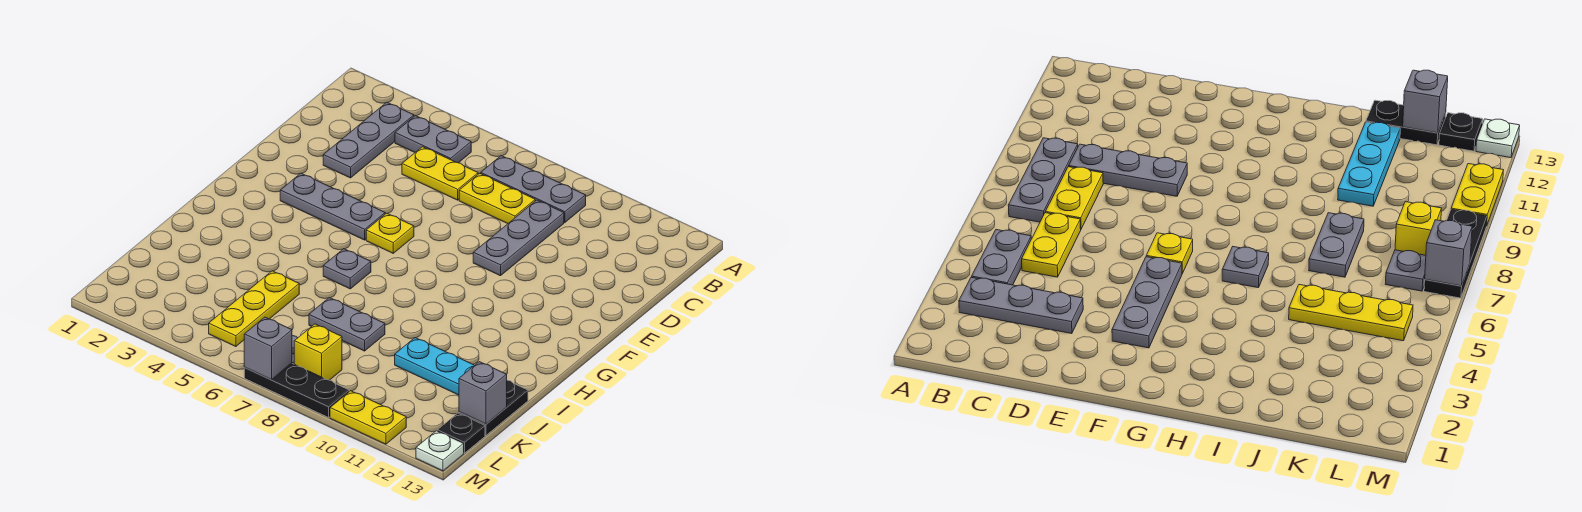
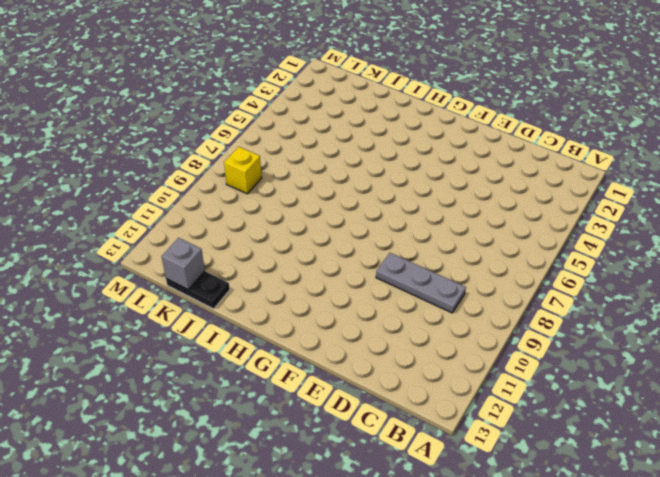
none -> grey 1x3 plate [323,102,414,178]
none -> grey 1x2 plate [395,116,471,163]
none -> grey 1x3 plate [481,156,586,222]

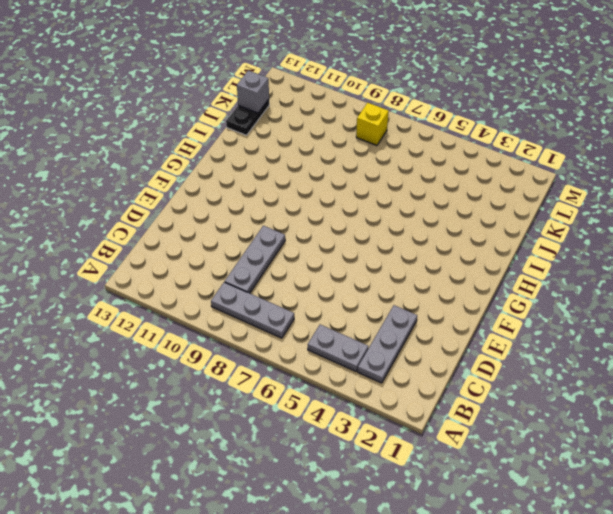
none -> yellow 1x2 plate [402,147,478,200]
none -> yellow 1x2 plate [459,173,535,224]
none -> grey 1x3 plate [280,173,385,240]

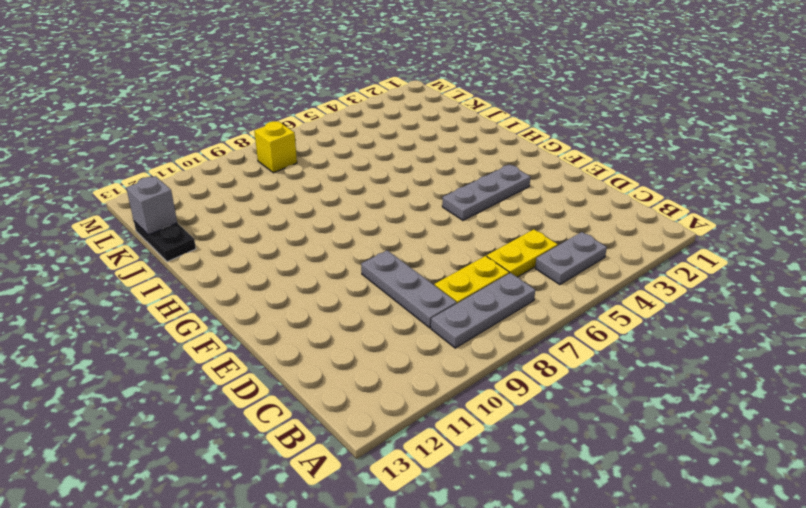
none -> grey 1x3 plate [323,102,414,178]
none -> yellow 1x1 plate [366,213,414,253]
none -> grey 1x1 plate [323,249,371,289]

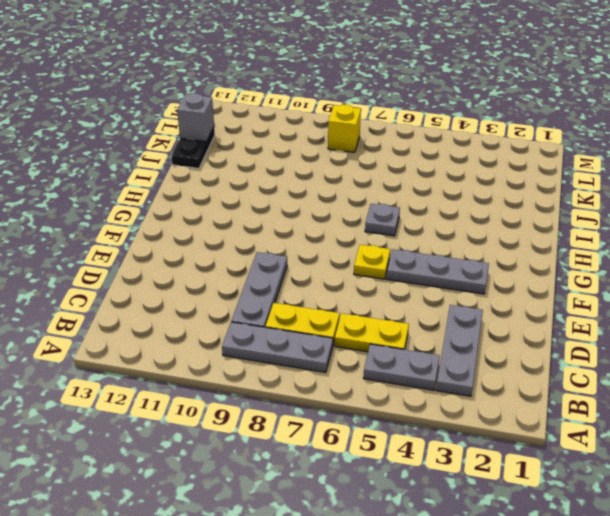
none -> yellow 1x3 plate [209,271,299,347]
none -> grey 1x2 plate [309,298,385,351]
none -> cyan 1x3 plate [395,338,474,395]

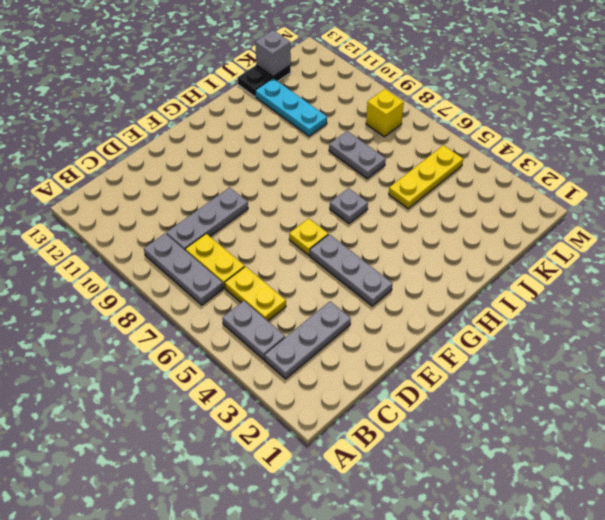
none -> grey 1x1 plate [1385,250,1426,291]
none -> black 1x1 plate [437,413,485,453]
none -> black 1x3 plate [244,364,349,418]

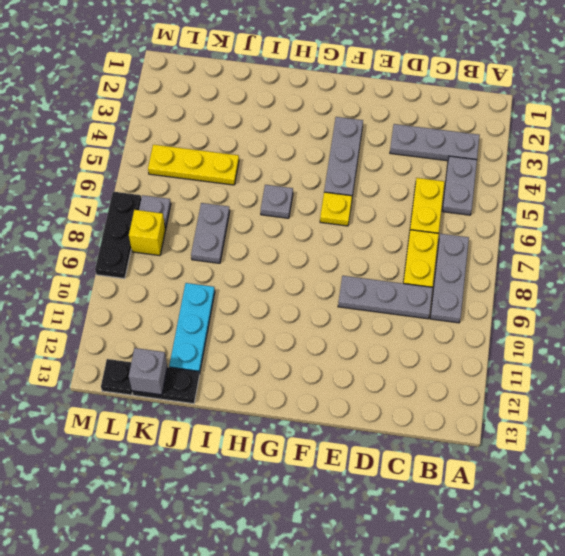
none -> yellow 1x2 plate [330,391,406,444]
none -> white 1x1 plate [416,431,464,471]
none -> grey 1x1 brick [244,317,292,380]

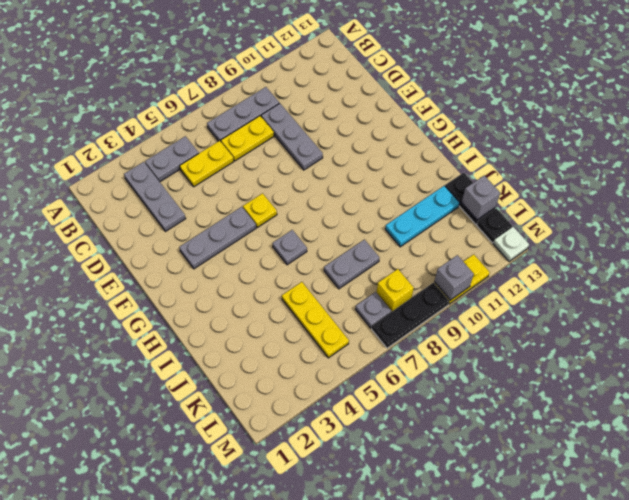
grey 1x1 brick [434,255,474,300] -> grey 1x1 brick moved to [244,317,292,380]

